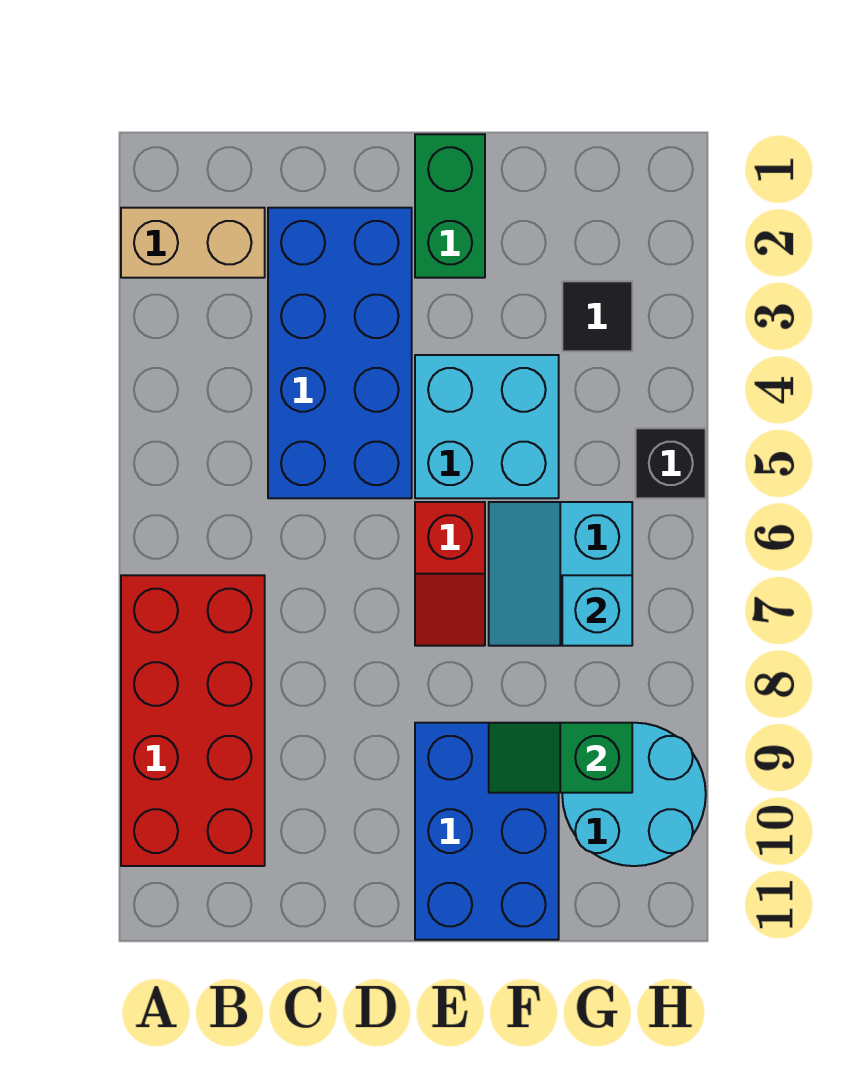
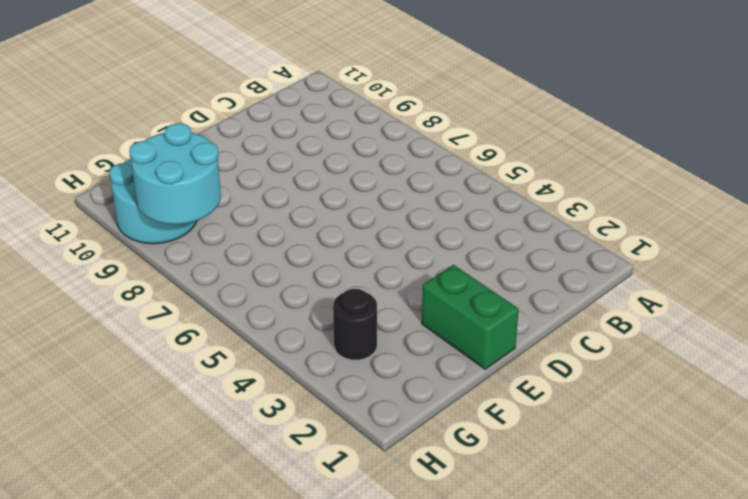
black 1x1 round brick [333,289,377,360] -> black 1x1 tile [562,281,632,351]
cyan 2x2 round brick [129,123,221,224] -> green 1x2 slope [489,723,632,793]
none -> tan 1x2 brick [121,208,265,278]
none -> red 2x4 brick [121,575,265,866]
none -> blue 2x4 brick [268,208,412,498]

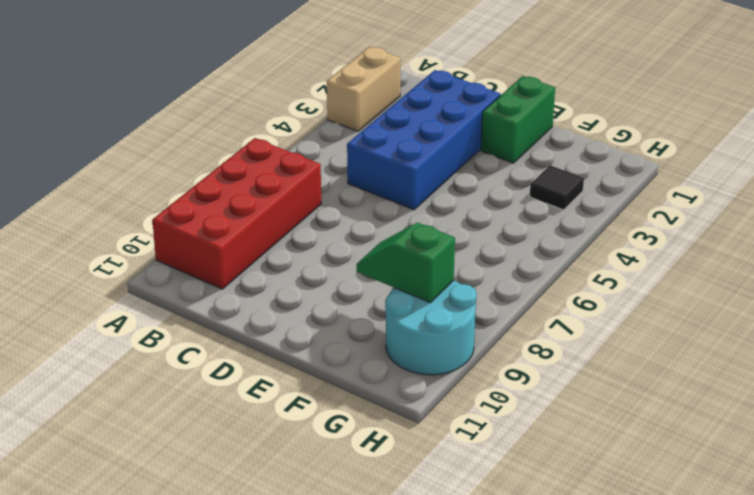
tan 1x2 brick [327,47,400,131] -> tan 1x2 brick turned to [121,208,265,278]
none -> cyan 2x2 brick [415,355,559,498]
none -> red 1x2 slope [415,502,485,646]
none -> blue 2x3 brick [415,723,559,940]

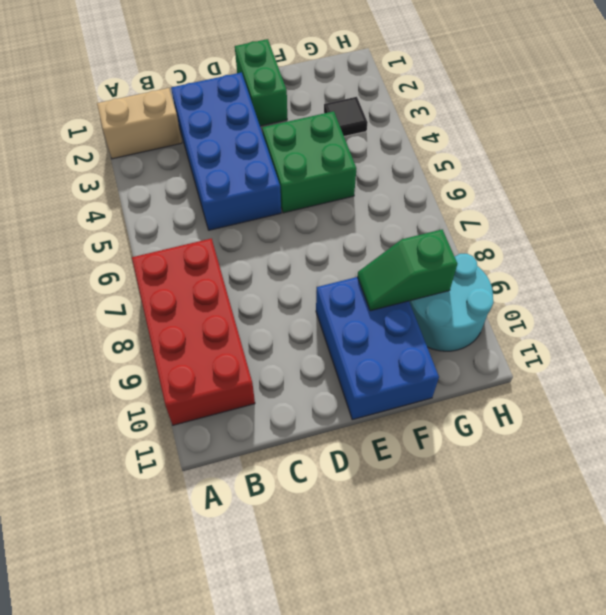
green 2x2 brick [262,111,356,213] -> cyan 2x2 brick [415,355,559,498]
none -> red 1x2 slope [415,502,485,646]
none -> cyan 2x2 slope [489,502,632,646]
none -> black 1x1 brick [636,428,706,498]

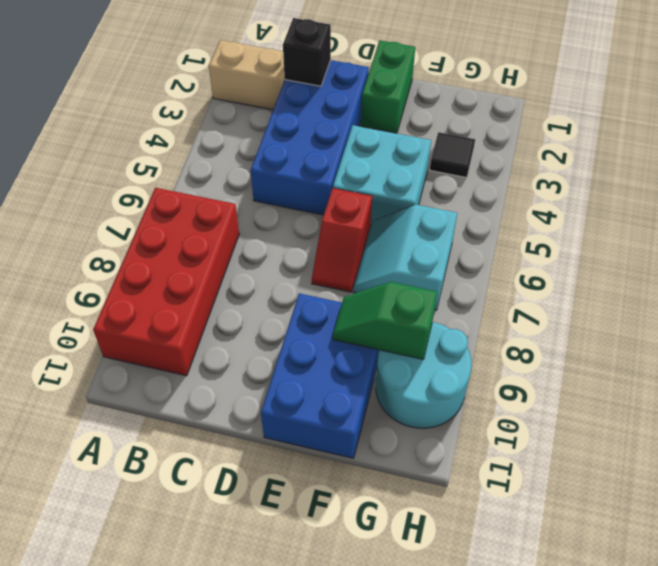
black 1x1 brick [283,18,331,86] -> black 1x1 brick moved to [636,428,706,498]
none -> cyan 1x1 brick [562,575,632,646]

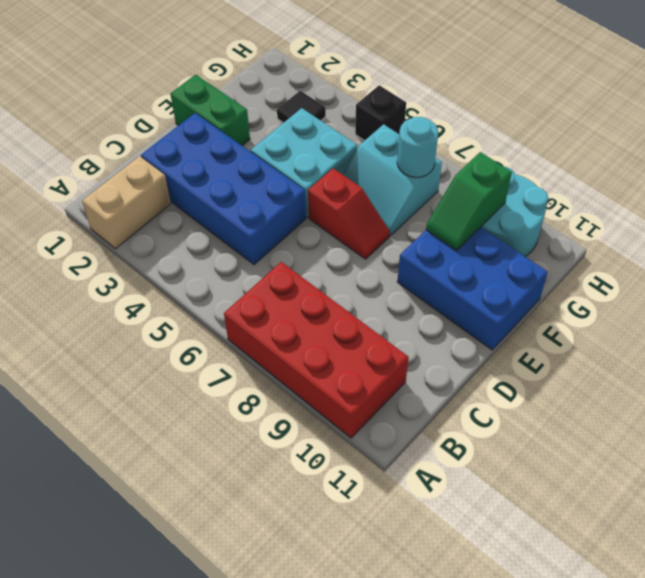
cyan 1x1 round brick [397,117,438,177] -> cyan 1x1 brick [562,575,632,646]

